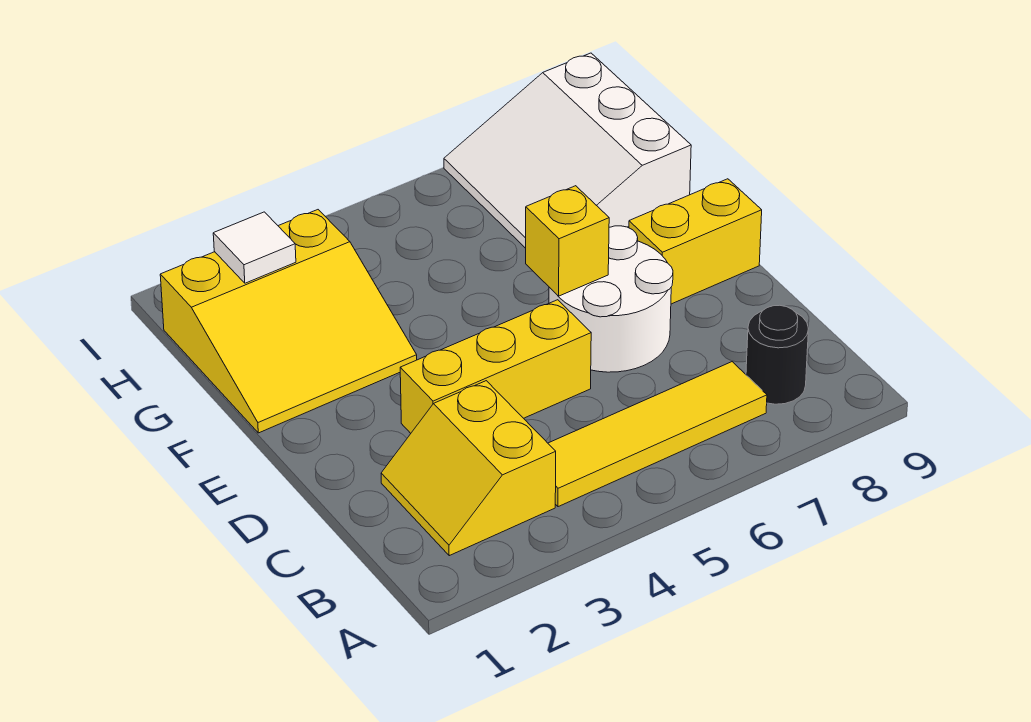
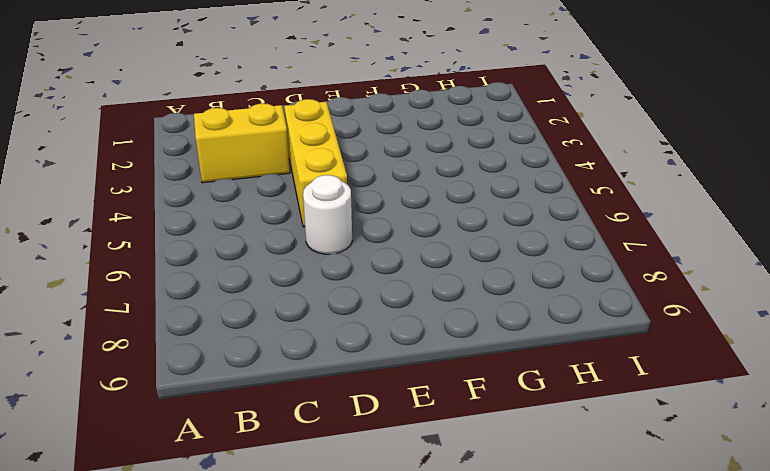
white 1x1 round brick [303,175,352,254] -> white 2x2 round brick [549,226,673,372]
none -> yellow 1x4 tile [548,362,767,507]
none -> black 1x1 round brick [746,305,808,404]

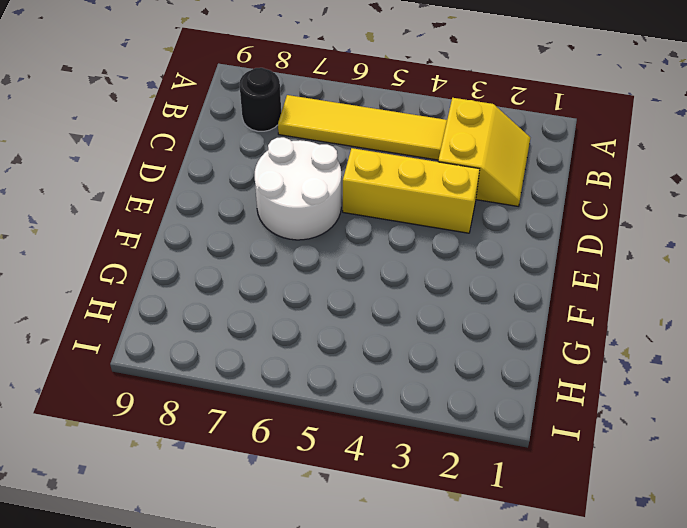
none -> yellow 1x2 brick [629,179,762,304]
none -> yellow 3x3 slope [160,210,417,433]

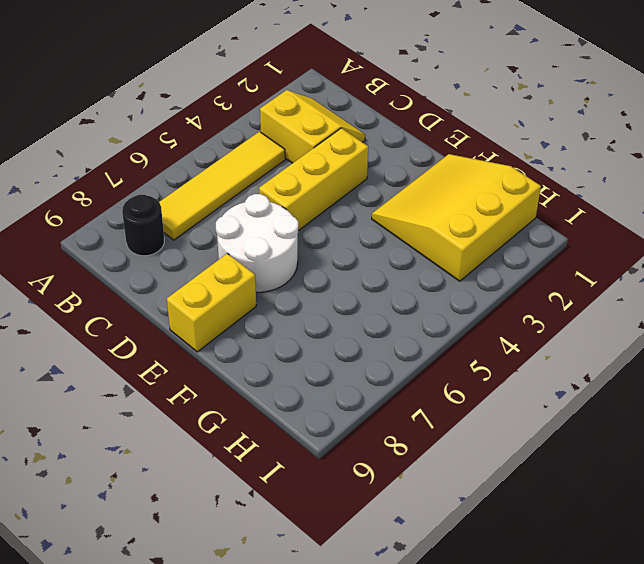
none -> white 3x3 slope [444,53,691,248]
none -> yellow 1x1 brick [526,186,609,296]

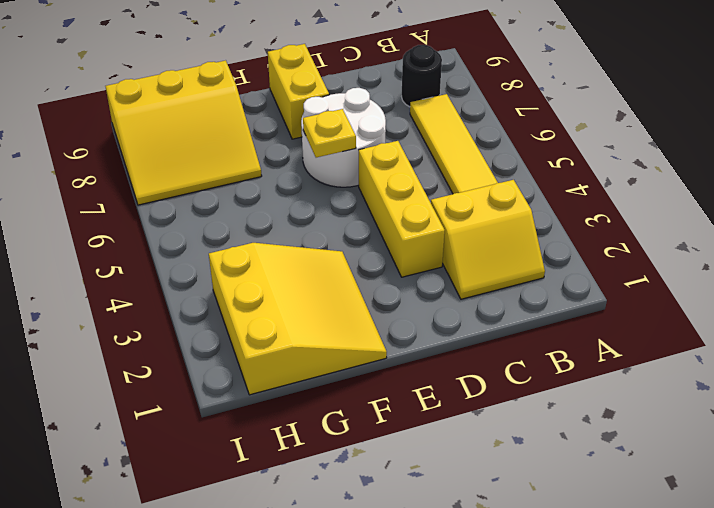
yellow 1x1 plate [303,109,356,158] -> yellow 1x1 brick [526,186,609,296]
yellow 3x3 slope [105,60,262,205] -> white 3x3 slope [444,53,691,248]
none -> white 1x1 tile [213,212,296,283]

